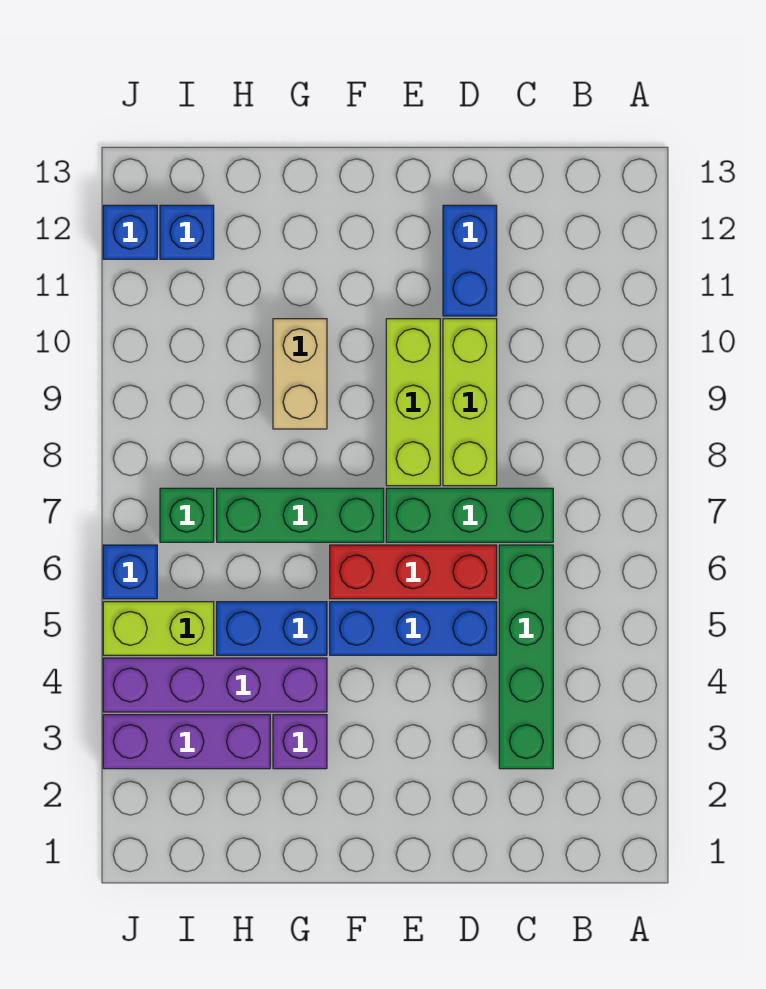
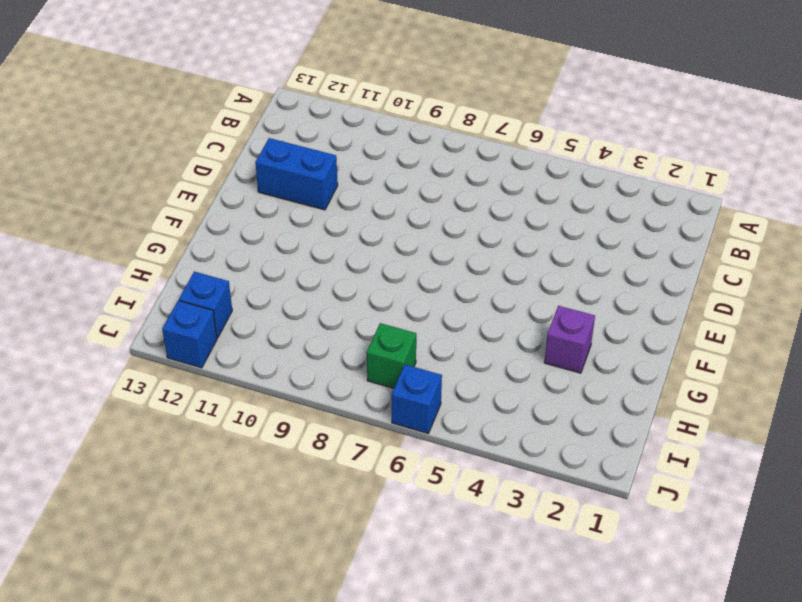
none -> green 1x4 brick [499,545,553,769]
none -> green 1x3 brick [386,488,553,542]
none -> blue 1x3 brick [330,602,497,655]

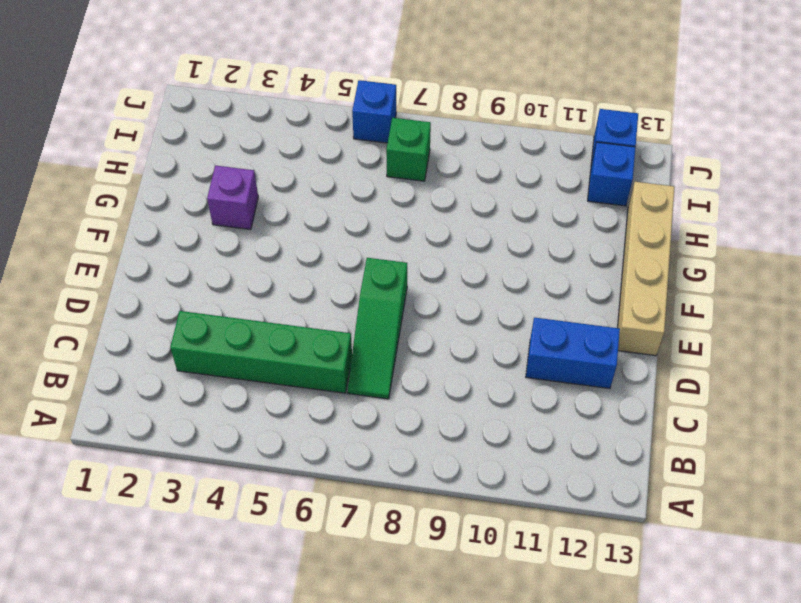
green 1x3 slope [348,258,407,399] -> green 1x3 brick [386,488,553,542]
tan 1x4 brick [618,182,675,356] -> none
none -> blue 1x3 brick [330,602,497,655]
none -> red 1x3 brick [330,545,497,599]
none -> lime 1x3 brick [443,319,497,486]

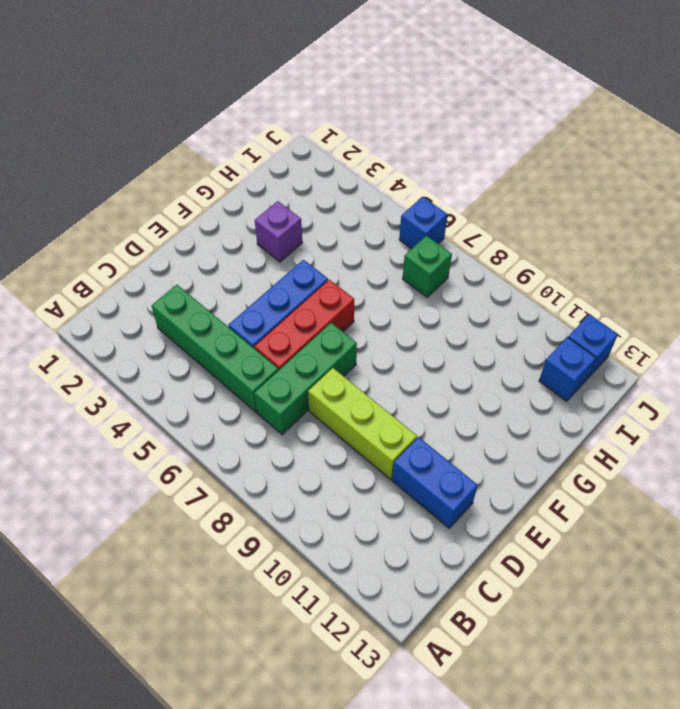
none -> lime 1x3 brick [386,319,440,486]
none -> green 1x3 brick [217,488,384,542]
none -> purple 1x4 brick [103,658,327,712]

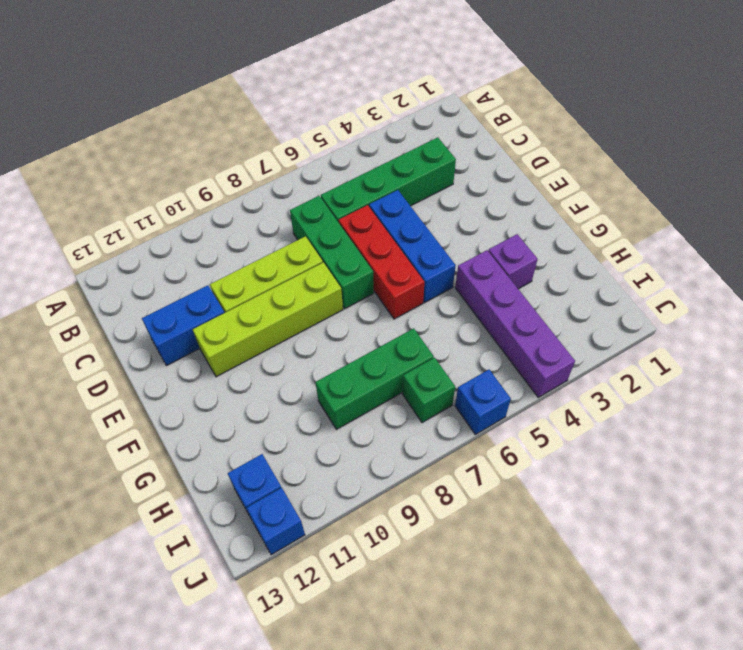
lime 1x4 brick [193,262,343,377] -> lime 1x3 brick [386,319,440,486]
green 1x3 brick [315,328,434,429] -> green 1x3 brick turned to [217,488,384,542]
none -> blue 1x2 brick [217,602,327,655]
none -> tan 1x2 brick [273,319,327,429]
none -> purple 1x3 brick [103,715,270,769]

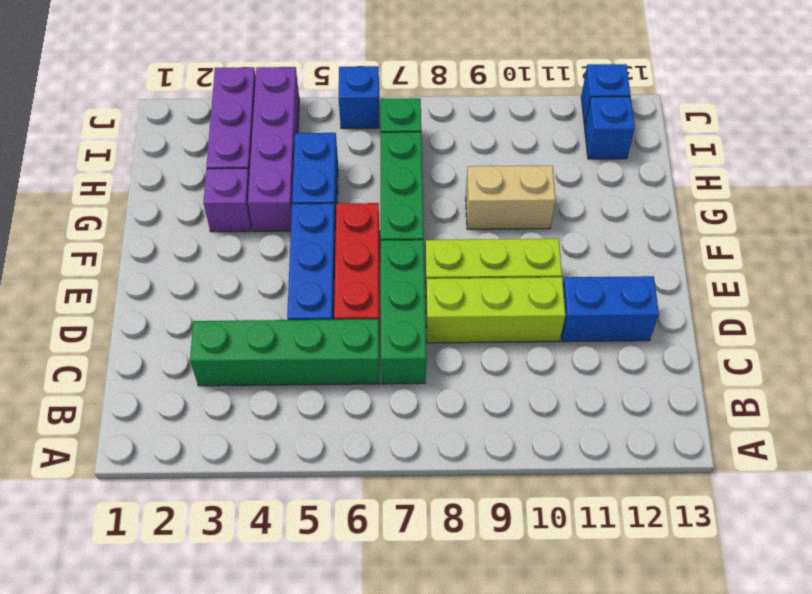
none -> lime 1x2 brick [103,602,214,655]

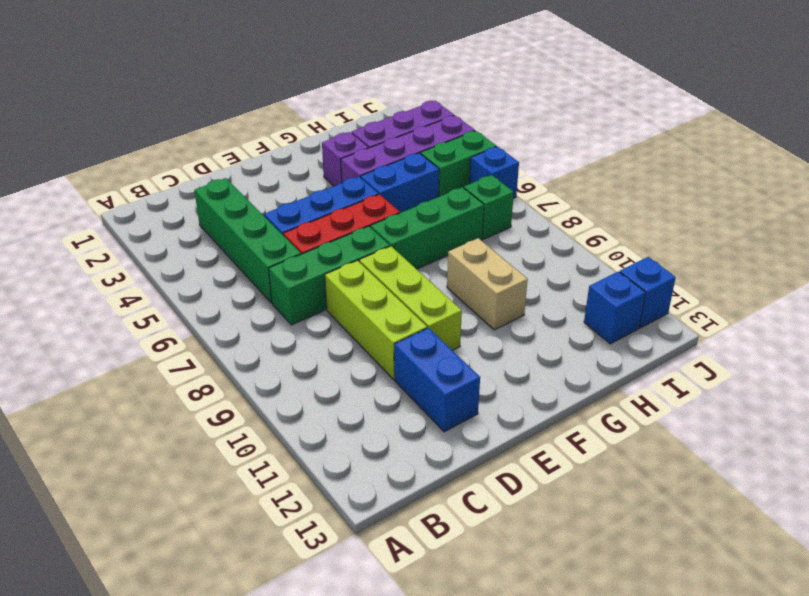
green 1x2 brick [421,131,497,197] -> lime 1x2 brick [103,602,214,655]

